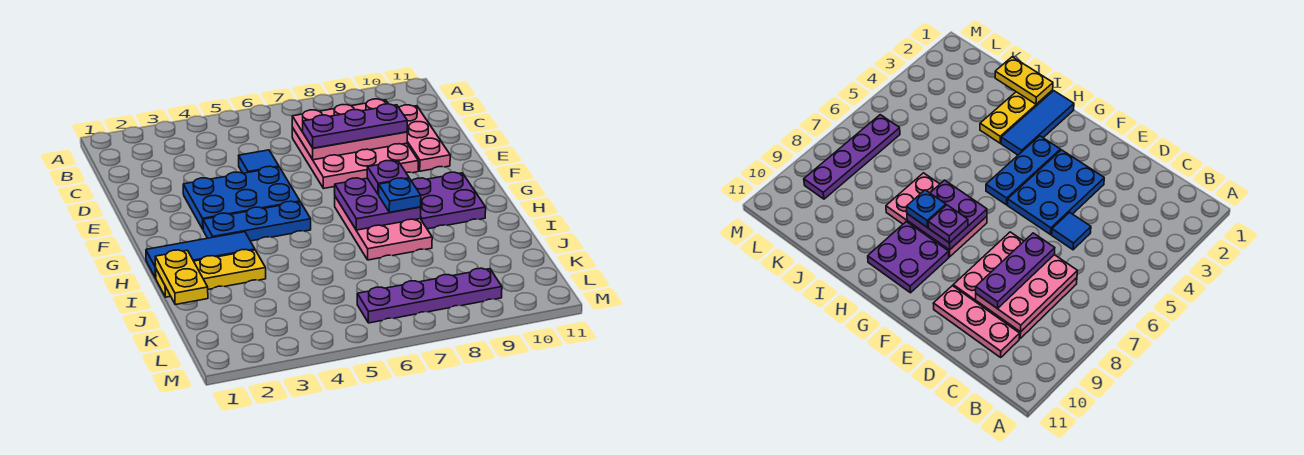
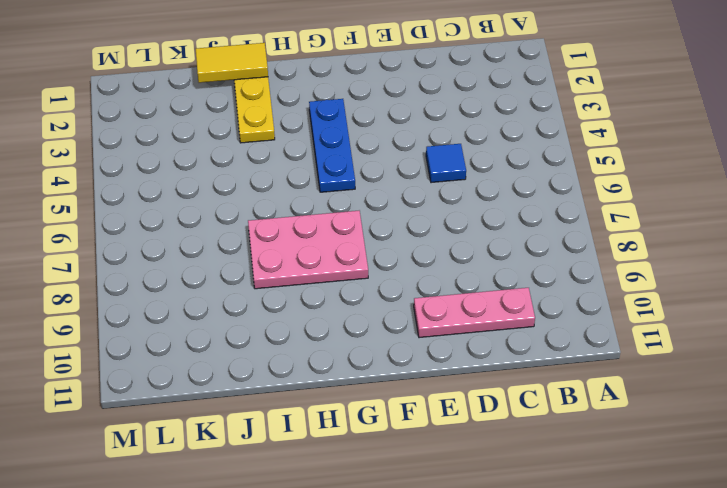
yellow 1x2 tile [196,43,268,83] -> yellow 1x2 plate [155,250,208,305]
none -> pink 3x3 plate [292,128,418,188]
none -> blue 2x3 plate [183,166,300,229]
none -> purple 2x2 plate [412,172,486,229]

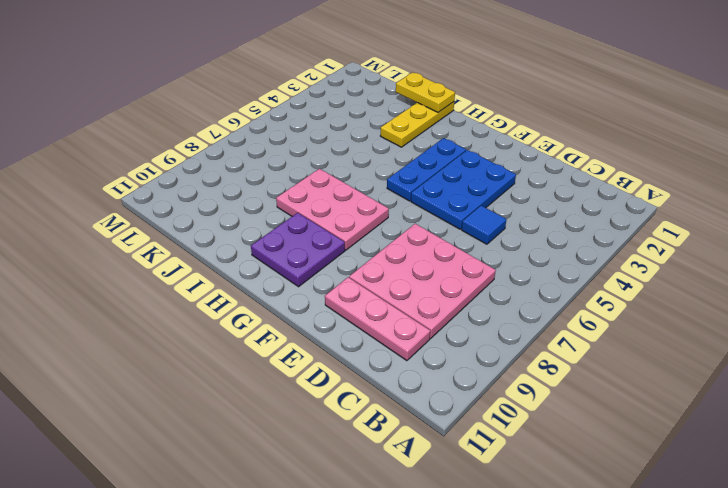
none -> blue 1x3 tile [146,232,255,278]
none -> purple 1x4 plate [357,268,502,323]
none -> pink 2x3 plate [292,99,407,160]

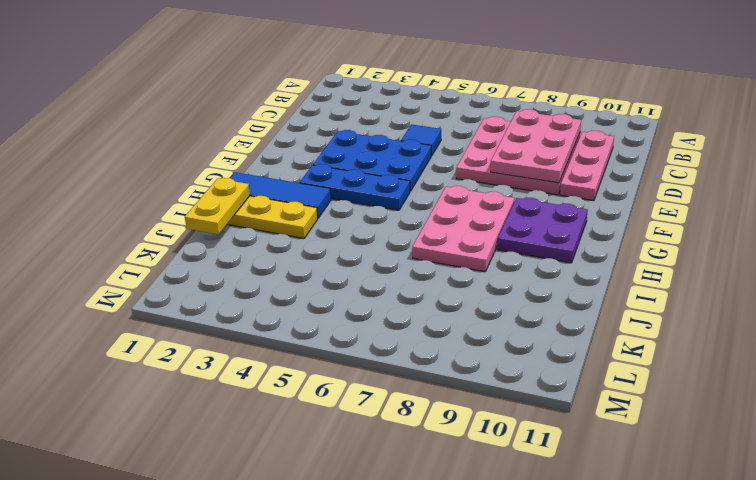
pink 2x3 plate [491,109,581,183] -> pink 2x3 plate turned to [292,99,407,160]
none -> purple 1x4 plate [357,268,502,323]
none -> purple 2x2 plate [334,178,421,230]
none -> purple 1x3 plate [303,104,407,148]

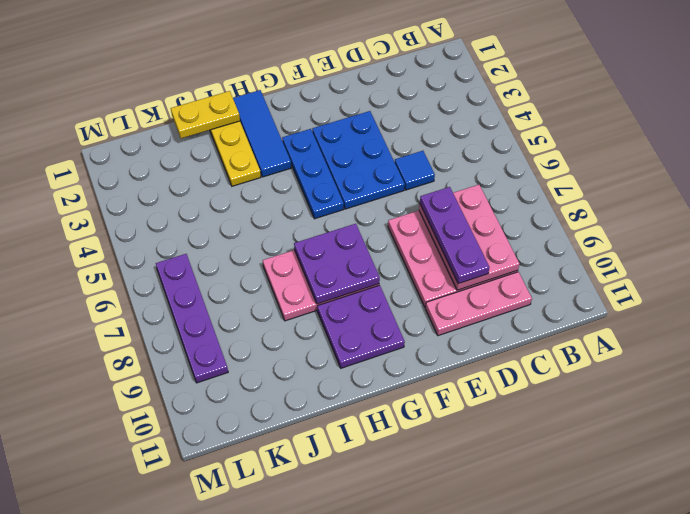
none -> purple 1x1 plate [367,161,409,195]
none -> blue 1x1 plate [379,178,421,212]

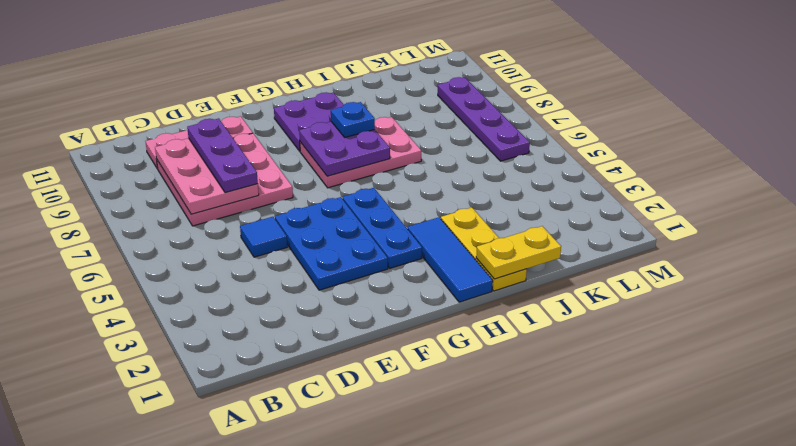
none -> purple 1x1 plate [367,161,409,195]

